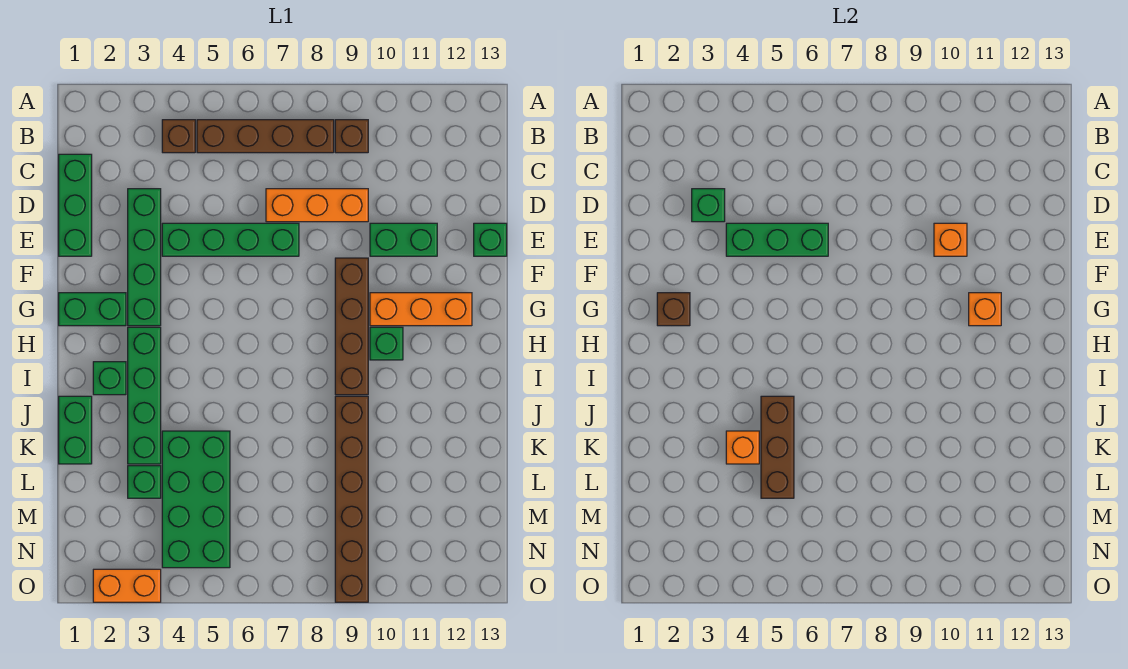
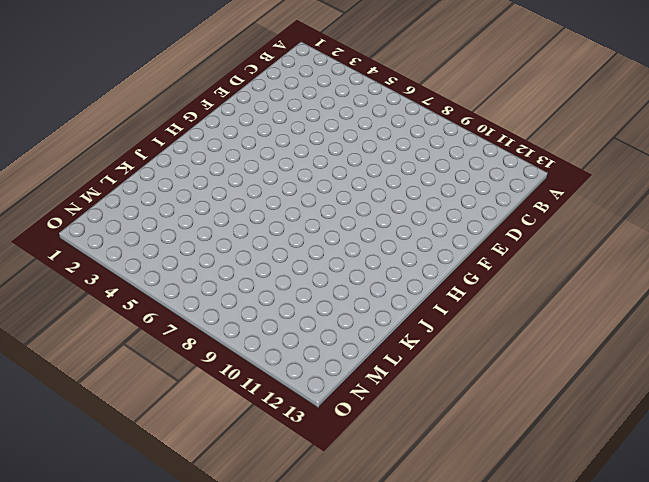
none -> brown 1x1 brick [162,120,195,153]
none -> brown 1x4 brick [197,120,334,153]
none -> brown 1x1 brick [335,120,368,153]

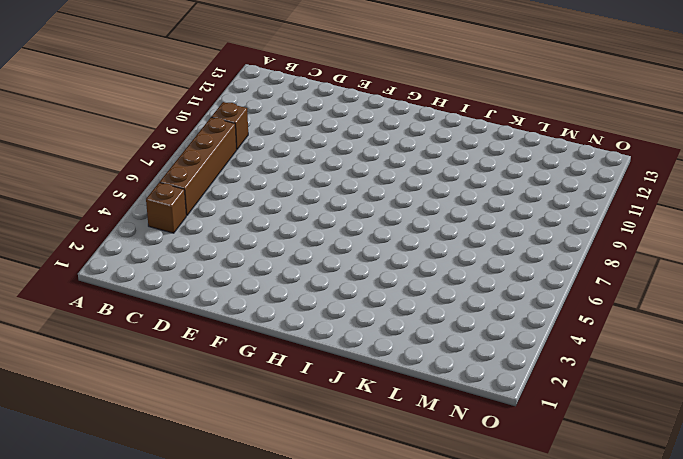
none -> green 1x3 brick [59,154,92,256]
none -> green 1x4 brick [128,189,161,326]
none -> orange 1x3 brick [266,189,368,222]

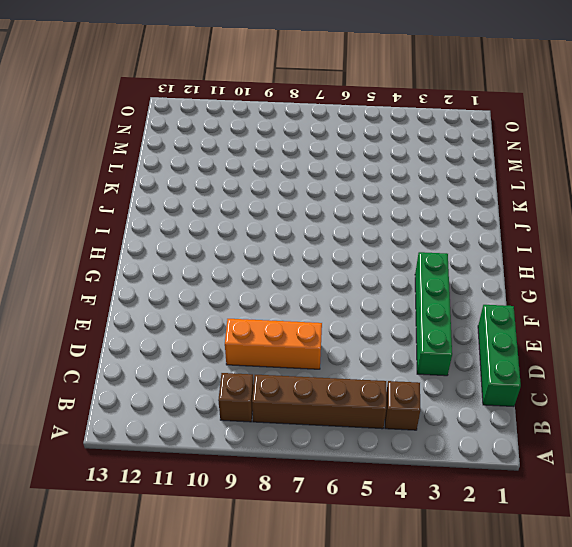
none -> green 1x4 brick [162,223,299,256]
none -> green 1x2 brick [370,223,437,256]
none -> green 1x1 brick [474,223,507,256]

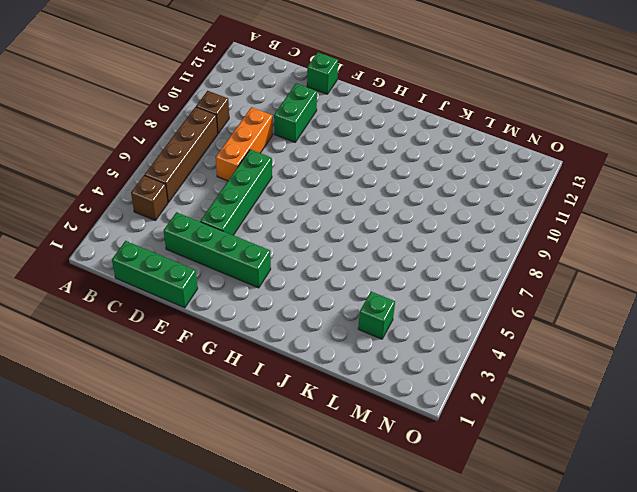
none -> brown 1x4 brick [335,258,368,395]
none -> green 1x2 brick [59,293,126,326]
none -> orange 1x3 brick [370,293,472,326]

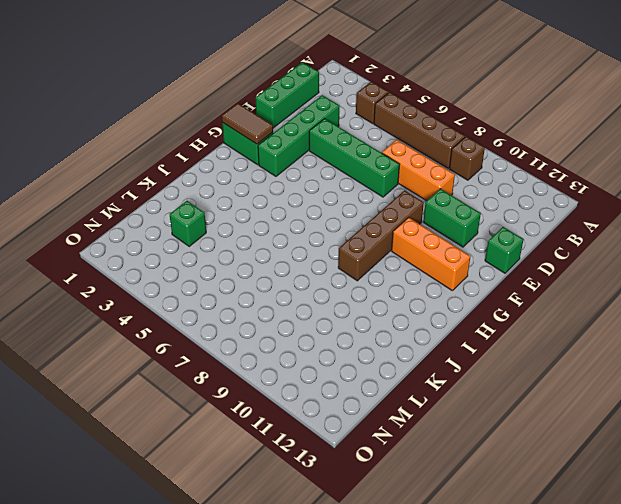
brown 1x2 tile [222,103,273,144] -> brown 1x1 brick [657,293,690,326]
none -> green 1x4 brick [128,327,161,464]
none -> green 1x1 brick [370,327,403,360]
none -> green 1x1 brick [93,362,126,395]

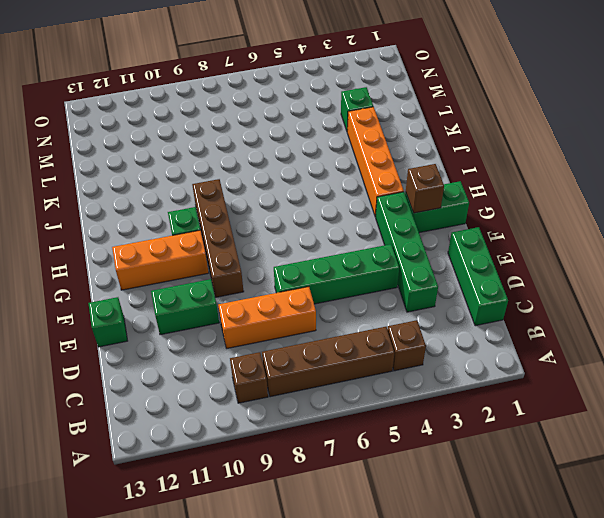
orange 1x4 brick [347,107,404,217] -> green 1x4 brick [128,327,161,464]
none -> green 1x1 brick [93,362,126,395]
none -> green 1x2 brick [59,396,92,464]
none -> brown 1x6 brick [335,396,368,602]

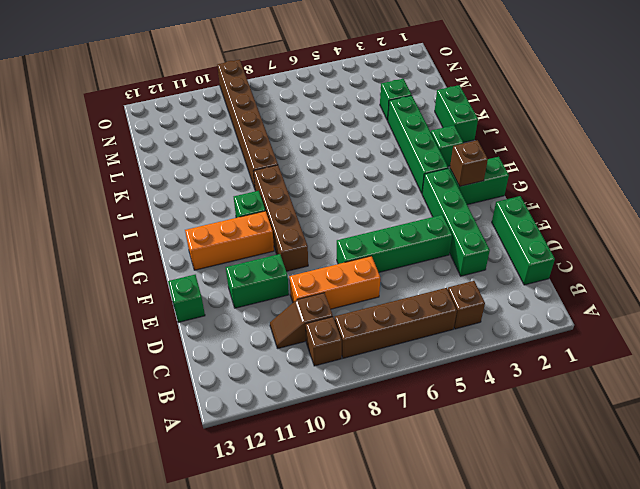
brown 1x2 slope [270,293,333,349] -> none
none -> green 2x4 brick [162,431,230,568]
none -> orange 1x2 brick [93,569,161,602]
none -> green 1x1 brick [692,189,725,222]

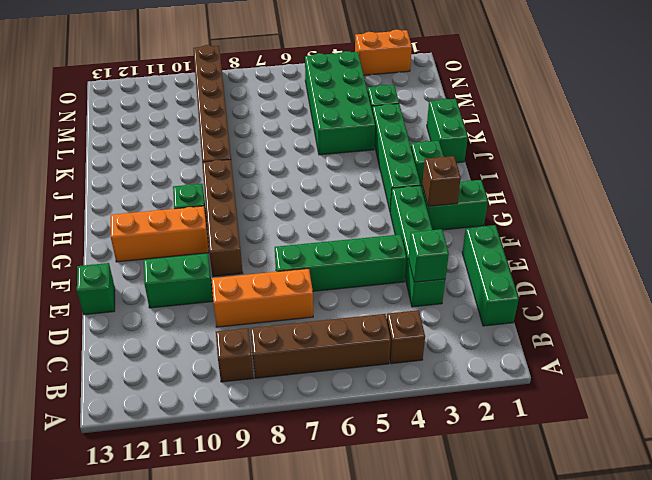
none -> green 1x3 brick [726,223,828,256]
none -> orange 1x1 brick [934,223,967,256]
none -> orange 1x1 brick [969,293,1001,326]

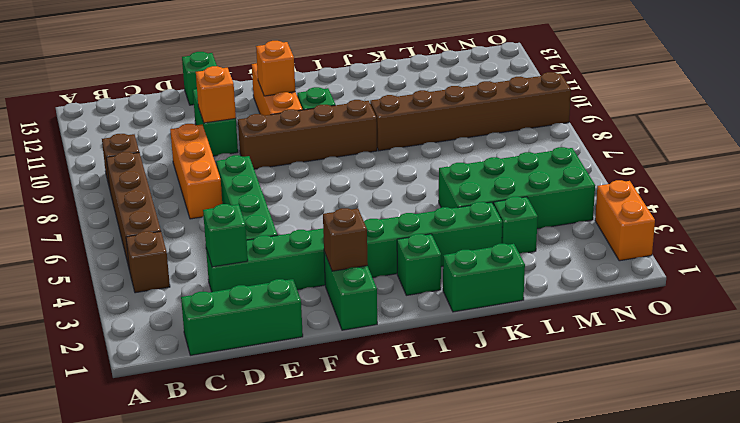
none -> green 1x3 brick [726,223,828,256]
none -> brown 1x3 brick [761,396,794,498]
none -> orange 1x1 brick [726,431,759,464]

